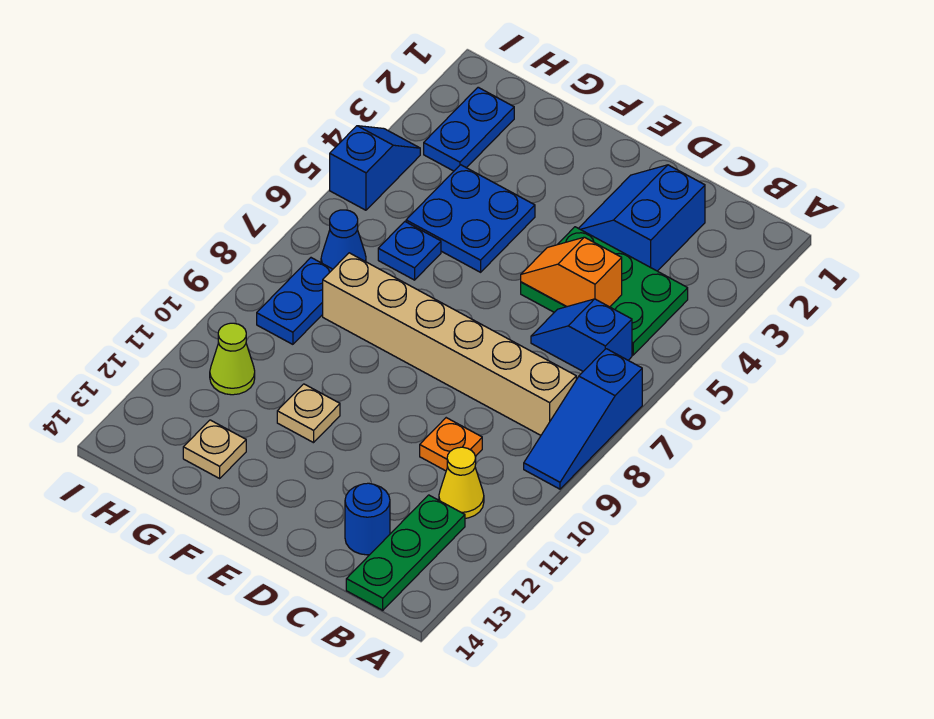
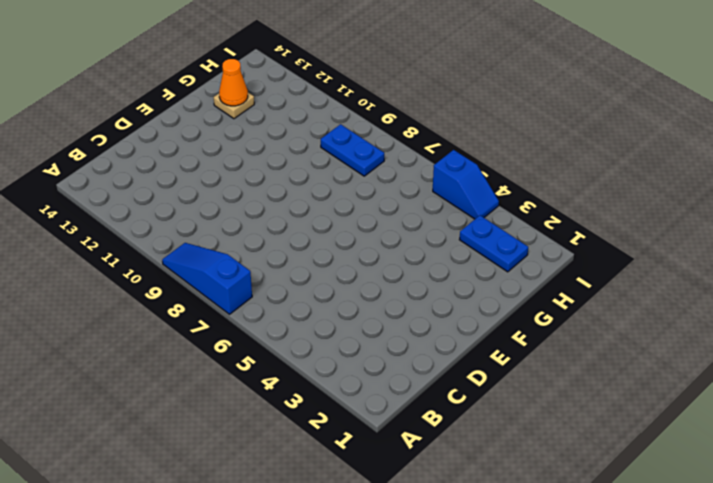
orange 1x1 cone [219,59,248,106] -> none
none -> green 2x3 plate [521,227,688,355]
none -> blue 1x2 slope [531,299,632,371]
none -> tan 1x6 brick [323,253,576,435]

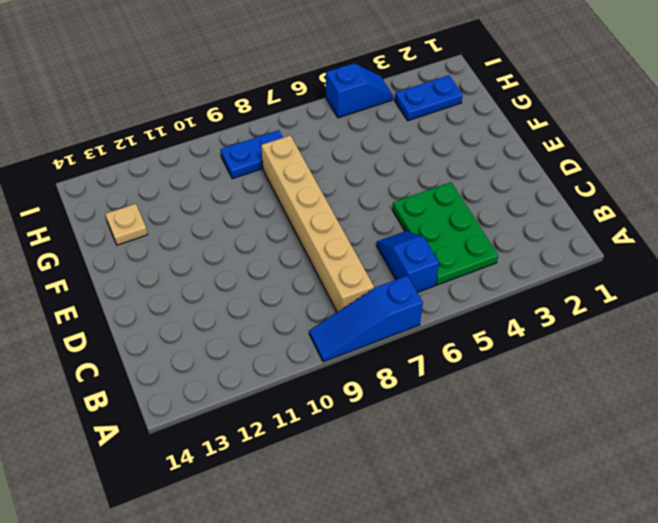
none -> yellow 1x1 cone [439,447,484,518]
none -> green 1x3 plate [346,495,465,610]
none -> blue 2x2 slope [579,165,705,271]

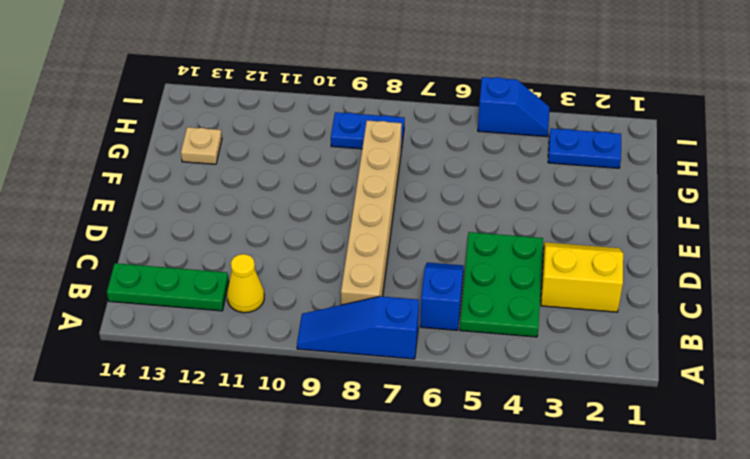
yellow 2x2 slope [541,242,623,312] -> blue 2x2 slope [579,165,705,271]
none -> orange 1x1 plate [420,418,482,471]
none -> blue 1x1 round brick [345,483,390,555]
none -> blue 2x2 plate [406,165,535,272]

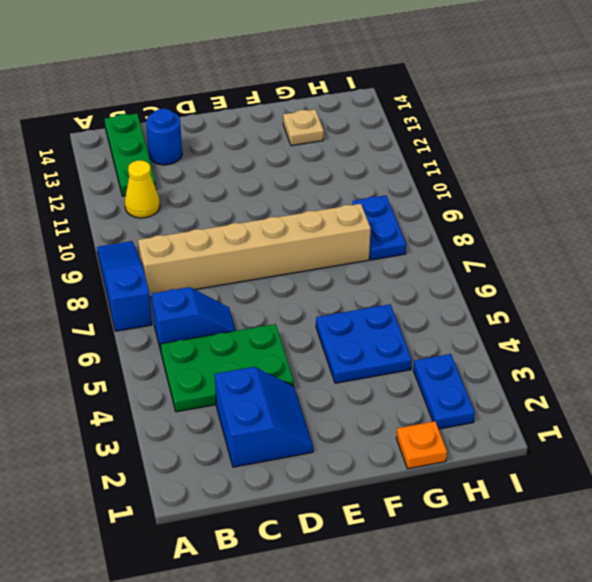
orange 1x1 plate [396,421,447,469] -> orange 1x1 plate moved to [420,418,482,471]
none -> tan 1x1 plate [277,384,340,443]
none -> blue 1x1 plate [378,222,441,280]
none -> blue 1x1 cone [321,210,366,269]

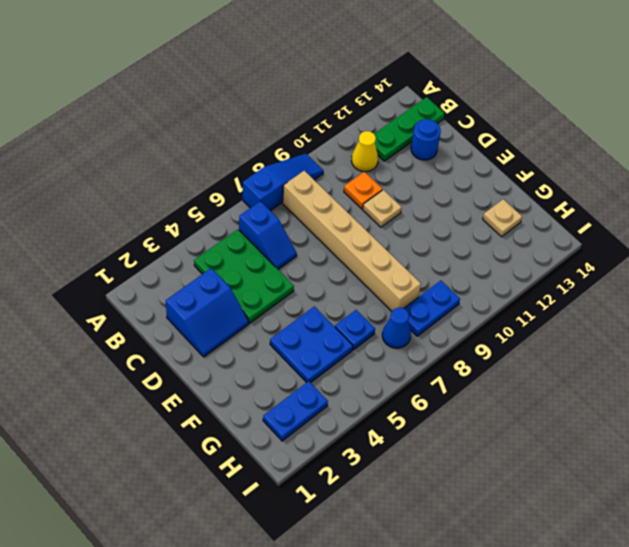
tan 1x1 plate [363,190,402,227] -> tan 1x1 plate moved to [277,384,340,443]
none -> lime 1x1 cone [210,323,255,395]
none -> blue 1x2 slope [330,126,420,210]
none -> orange 1x2 slope [521,237,622,307]

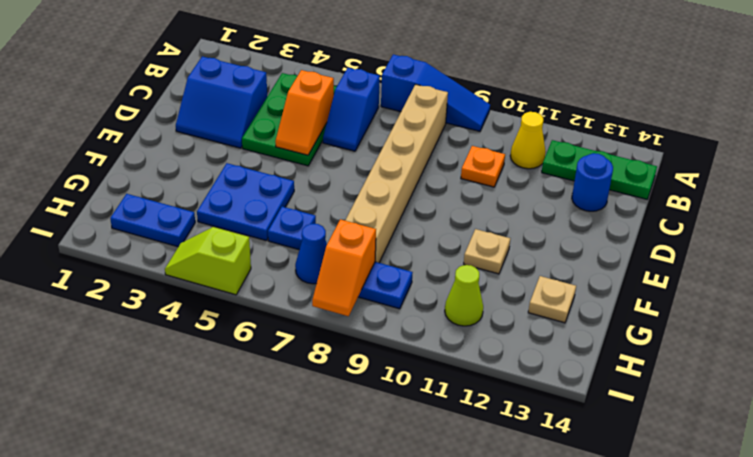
orange 1x2 slope [312,219,376,316] -> none
lime 1x2 slope [165,227,251,295] -> blue 1x2 slope [330,126,420,210]

